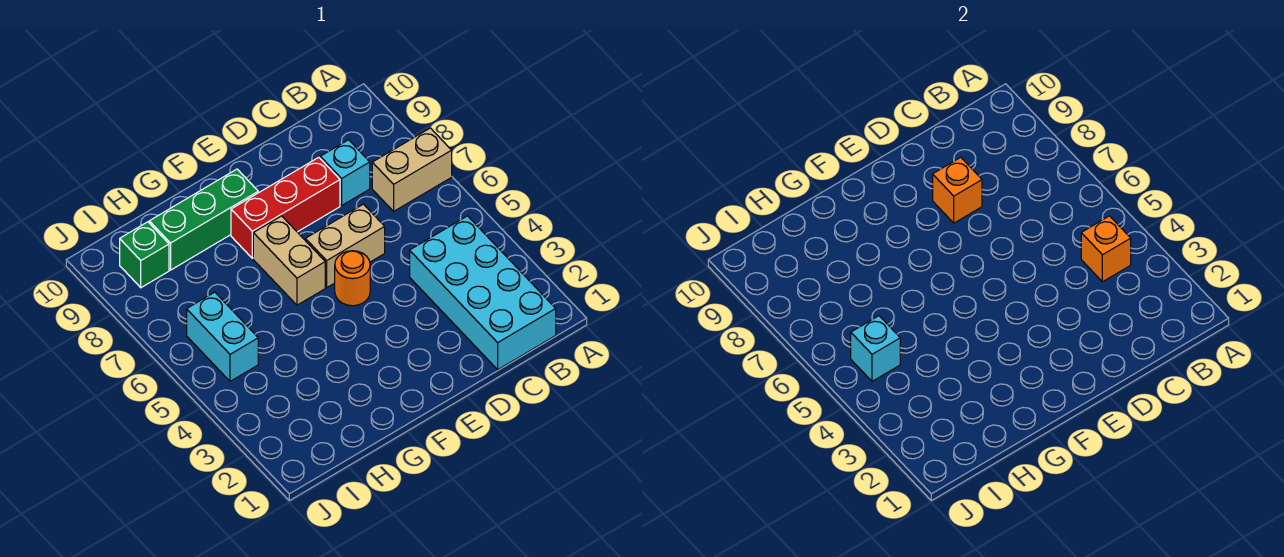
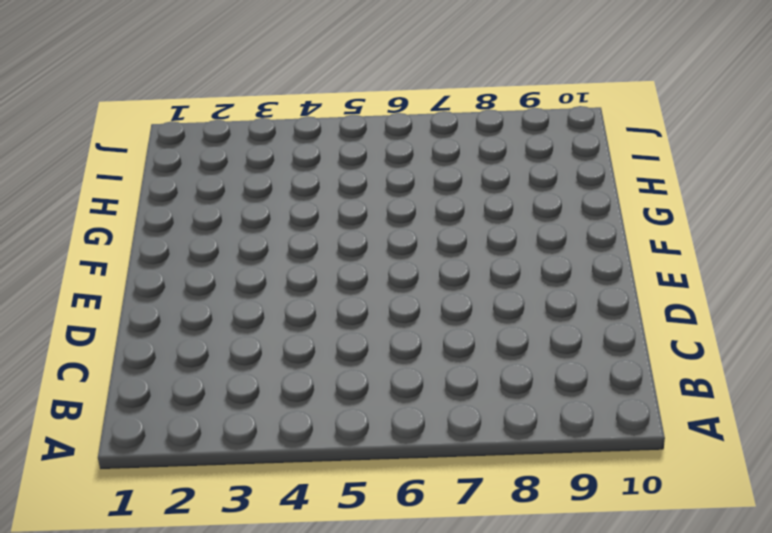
none -> tan 1x2 brick [372,128,452,211]
none -> cyan 2x4 brick [410,216,556,369]
none -> cyan 1x1 brick [320,140,370,205]

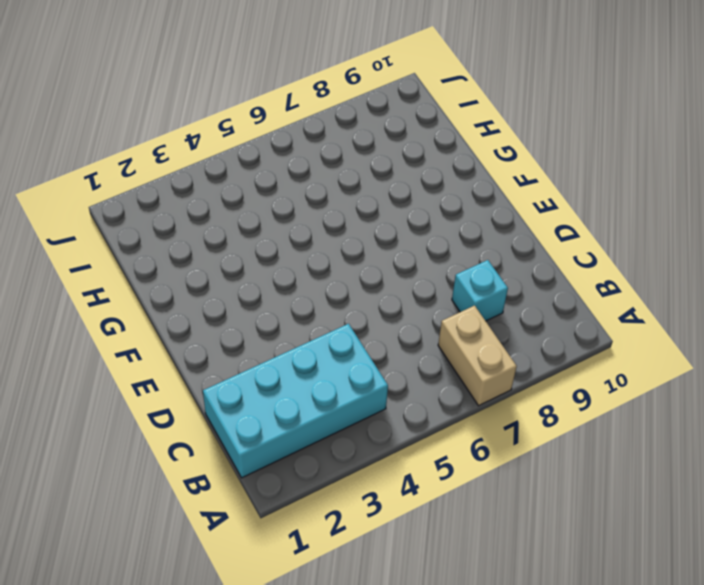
none -> tan 1x2 brick [305,204,385,287]
none -> red 1x3 brick [231,157,340,258]
none -> orange 1x1 round brick [335,251,370,306]

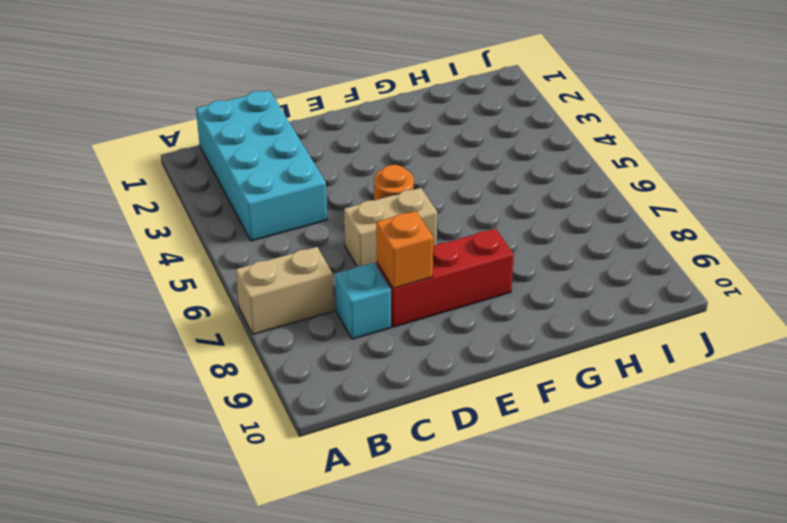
none -> tan 1x2 brick [253,216,325,305]
none -> green 1x3 brick [149,169,258,270]
none -> cyan 1x2 brick [187,292,258,381]

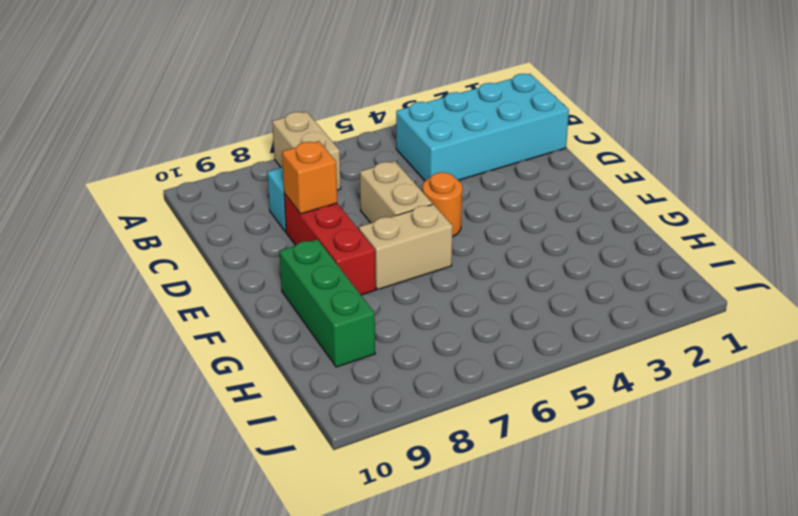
none -> cyan 1x2 brick [187,292,258,381]
none -> green 1x1 brick [120,222,169,288]
none -> orange 1x1 brick [1081,216,1131,282]

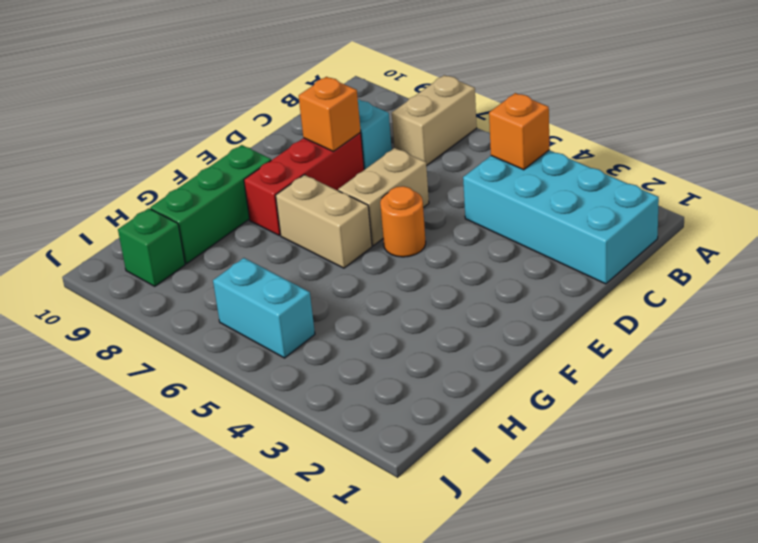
none -> cyan 1x1 brick [851,316,900,381]

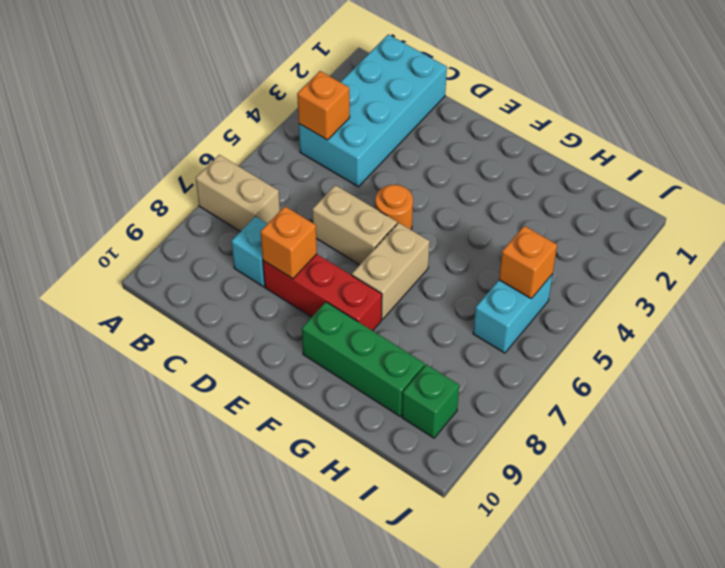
orange 1x1 brick [499,226,557,299] -> cyan 1x1 brick [851,316,900,381]

